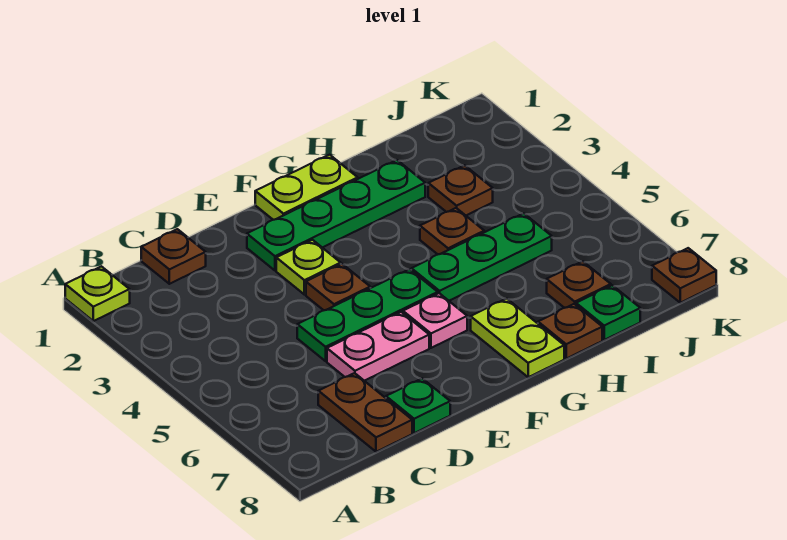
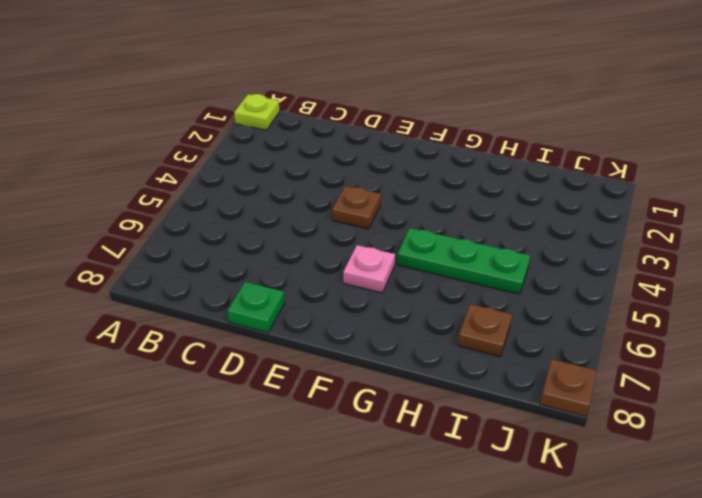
none -> brown 1x1 plate [141,229,206,284]
none -> brown 1x2 plate [318,373,412,452]
none -> green 1x3 plate [297,269,438,361]

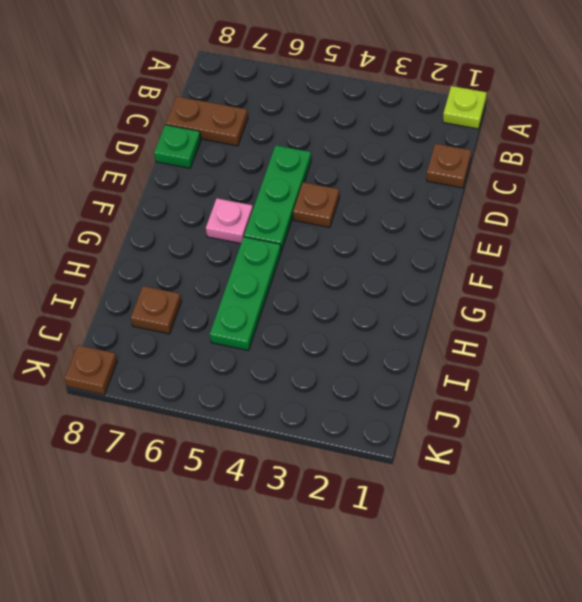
none -> pink 1x2 plate [327,312,429,381]
none -> green 1x4 plate [247,160,425,271]
none -> lime 1x1 plate [276,240,341,295]

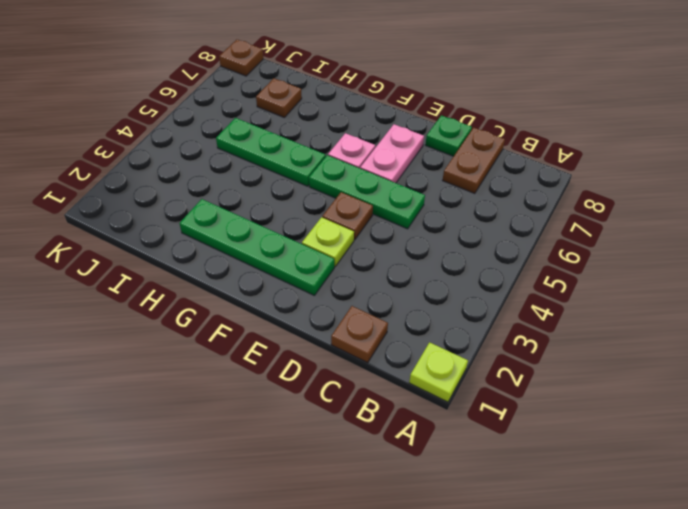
pink 1x2 plate [360,124,424,183] -> pink 1x2 plate turned to [327,312,429,381]
none -> lime 1x2 plate [255,155,358,220]
none -> lime 1x2 plate [471,299,564,377]
none -> brown 1x1 plate [420,208,484,254]

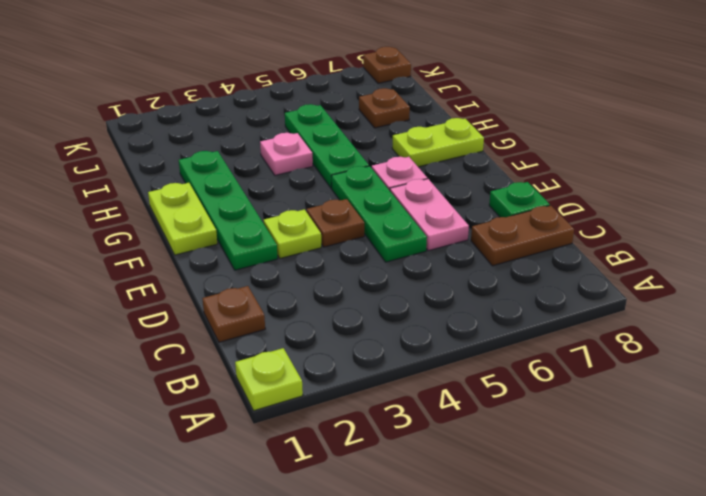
pink 1x1 plate [260,133,313,175] -> brown 1x1 plate [420,208,484,254]
none -> brown 1x1 plate [538,304,602,359]
none -> brown 1x1 plate [428,165,493,215]
none -> green 1x1 plate [576,285,640,340]

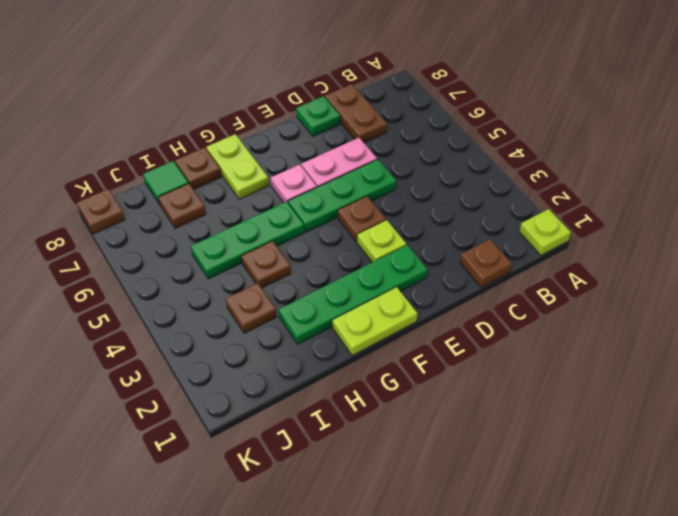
green 1x1 tile [143,161,189,205] -> green 1x1 plate [576,285,640,340]

